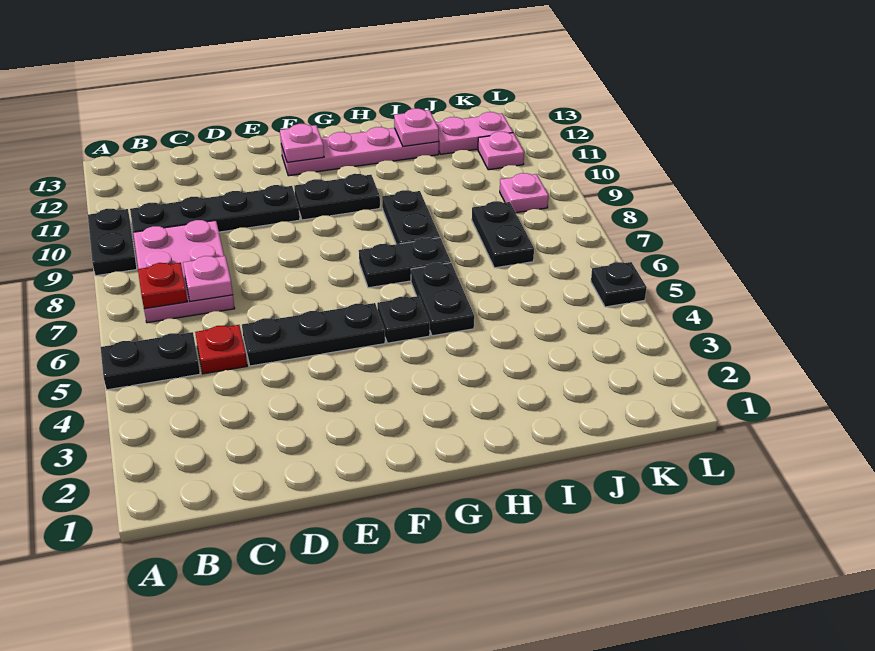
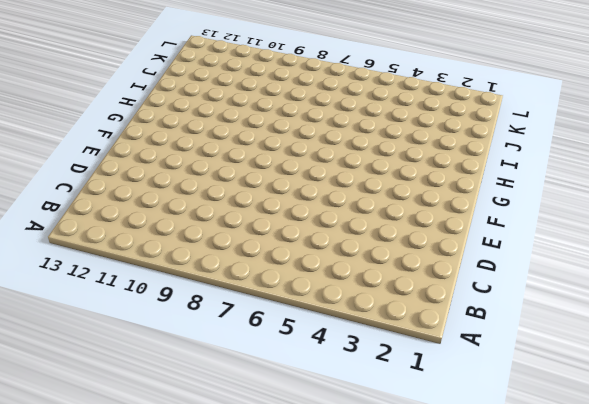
none -> black 1x2 plate [101,332,200,390]
none -> black 1x2 plate [88,209,137,276]
none -> pink 2x3 plate [133,220,235,323]

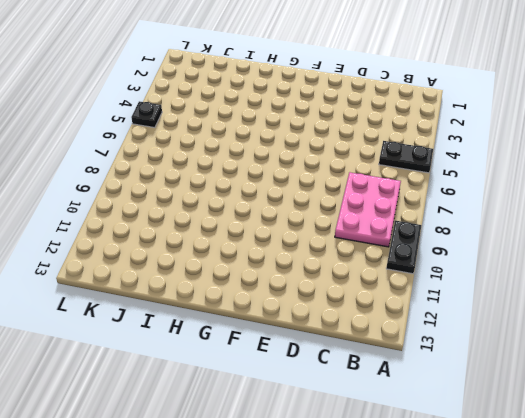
none -> black 1x4 plate [130,185,300,232]
none -> red 1x1 plate [195,325,247,374]
none -> black 1x3 plate [242,303,385,366]

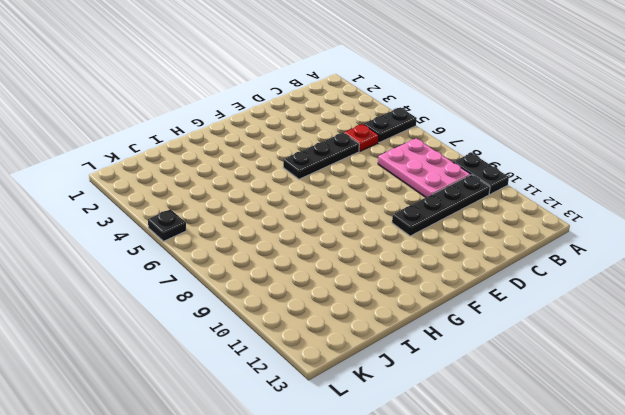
none -> black 1x2 plate [294,174,380,220]
none -> pink 1x4 plate [281,127,439,176]
none -> black 1x1 plate [377,296,430,343]

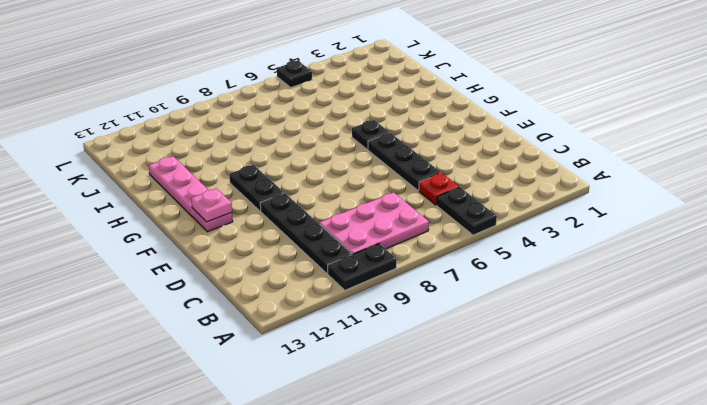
none -> black 1x2 plate [359,238,451,288]
none -> black 1x2 plate [411,263,474,336]
none -> black 1x2 plate [382,190,440,244]

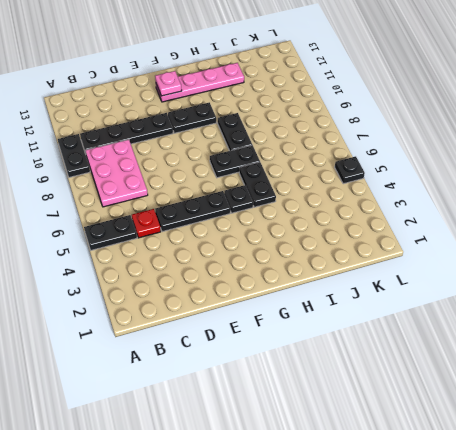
none -> black 1x2 plate [472,201,534,268]
none -> pink 1x2 plate [436,112,513,154]
none -> pink 1x1 plate [500,173,548,213]

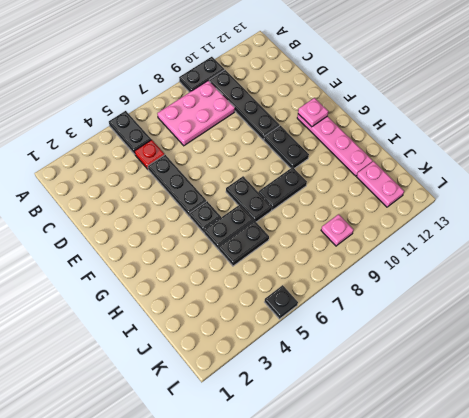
black 1x2 plate [219,221,269,266] -> black 1x2 plate moved to [472,201,534,268]
none -> pink 1x1 plate [478,132,524,170]
none -> red 1x1 plate [138,263,188,309]
none -> pink 1x1 plate [183,256,233,301]

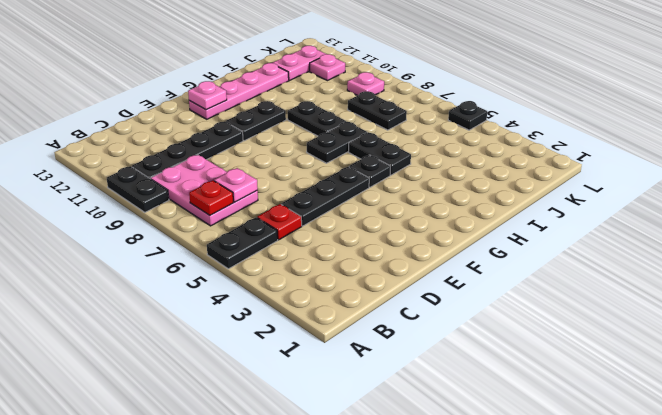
none -> pink 1x1 plate [394,109,439,146]

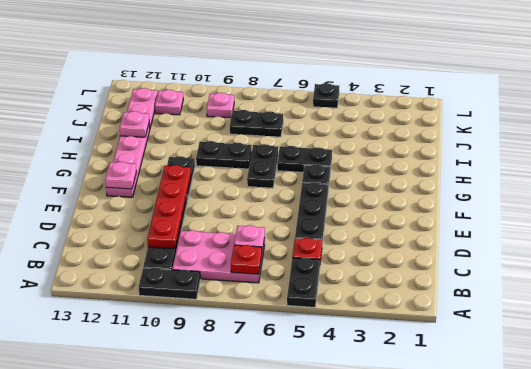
red 1x4 plate [147,165,191,249] -> none

